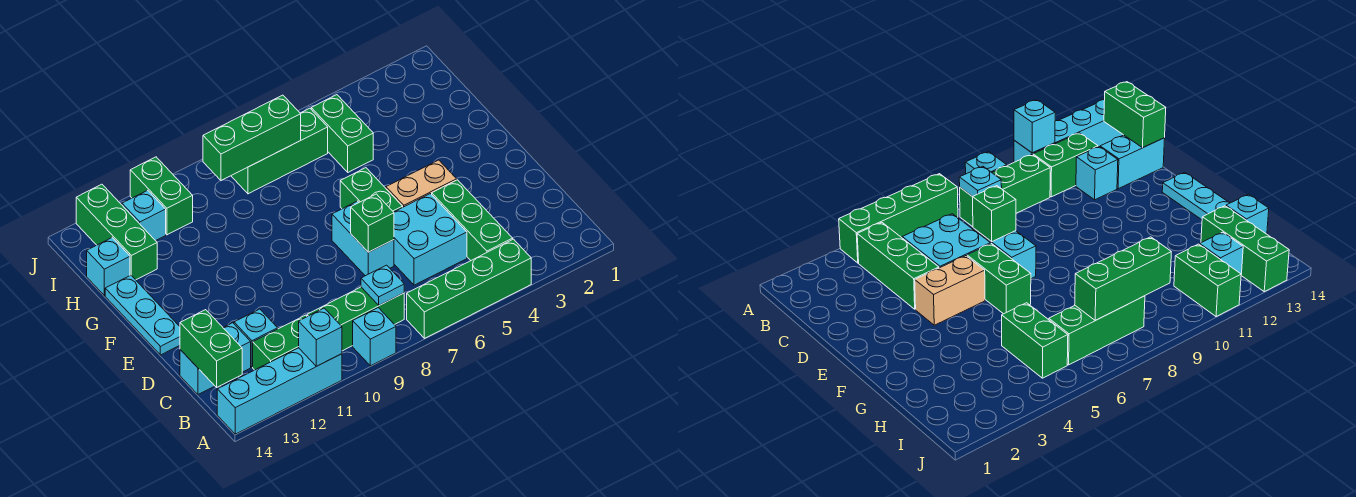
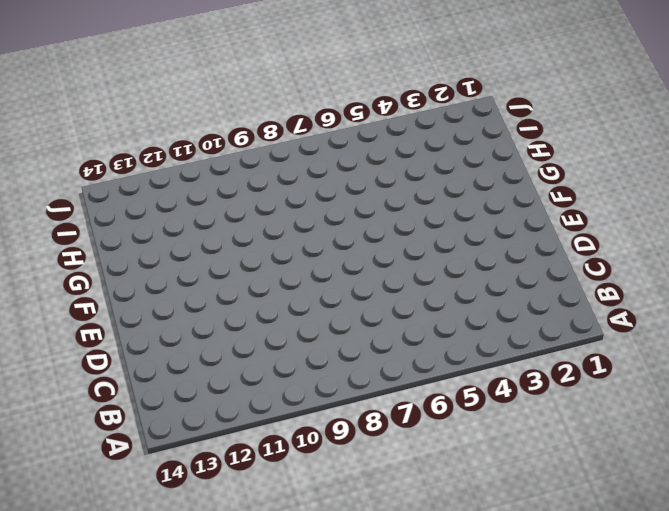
none -> green 1x4 brick [407,239,531,338]
none -> cyan 1x1 brick [353,308,396,366]
none -> cyan 1x4 brick [217,348,342,434]

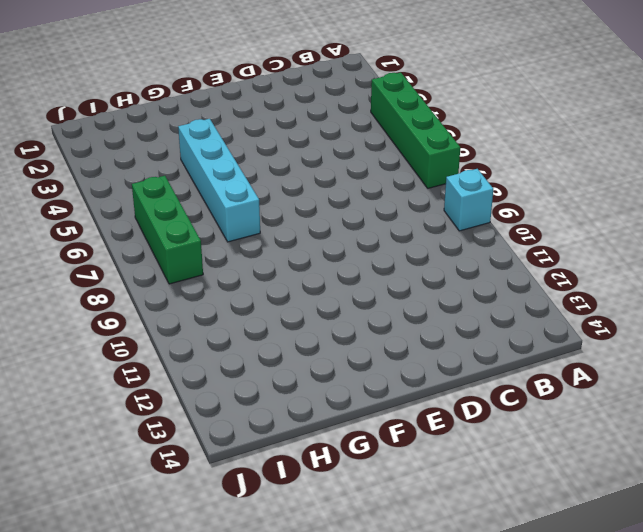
cyan 1x4 brick [178,119,260,242] -> cyan 1x4 brick moved to [217,348,342,434]
none -> green 1x3 brick [432,180,513,260]
none -> green 1x3 brick [307,287,404,351]
none -> green 1x2 brick [253,315,307,370]

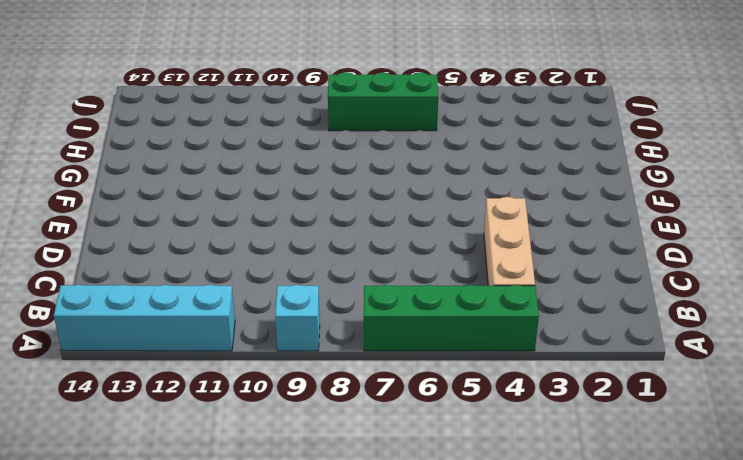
tan 1x3 brick [484,197,535,286] -> green 1x3 brick [432,180,513,260]
none -> green 1x3 brick [307,287,404,351]
none -> green 1x2 brick [253,315,307,370]
none -> cyan 2x2 brick [394,194,467,285]

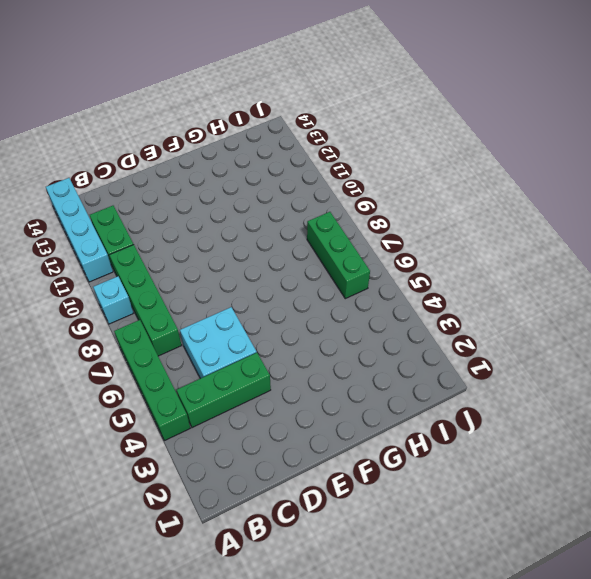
green 1x4 brick [109,245,182,356] -> green 1x3 brick [307,287,404,351]
none -> cyan 1x1 brick [234,309,278,367]
none -> cyan 1x2 brick [180,323,251,394]
none -> cyan 1x2 brick [332,201,394,276]

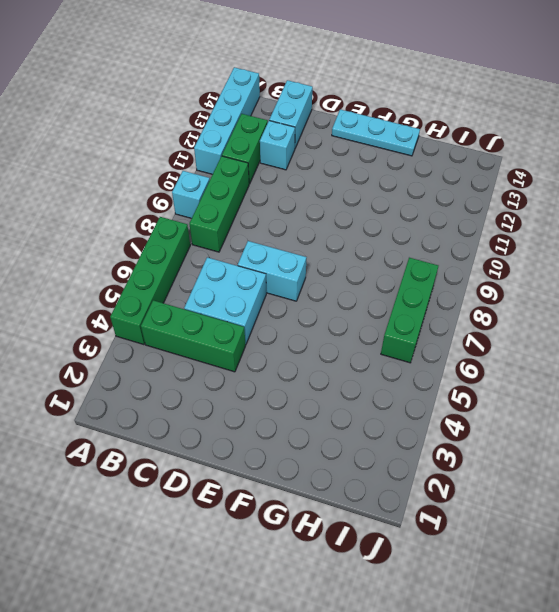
none -> tan 1x2 brick [386,160,457,207]
none -> green 1x2 brick [340,168,403,212]
none -> green 1x2 brick [311,95,373,172]

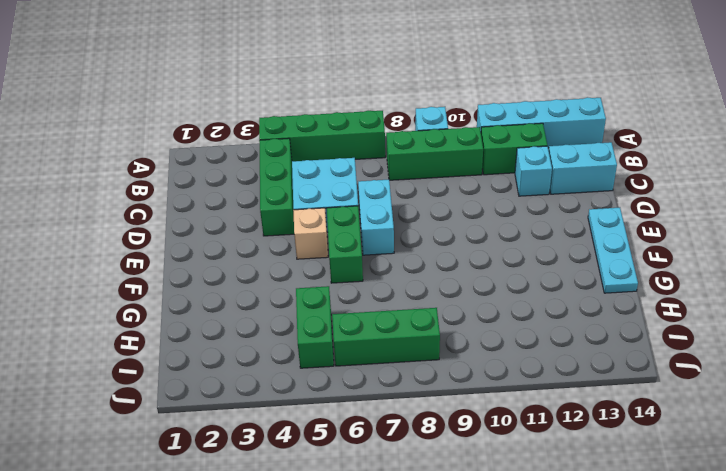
tan 1x1 brick [293,208,328,259] -> tan 1x2 brick [386,160,457,207]
none -> green 1x3 brick [76,184,157,280]
none -> cyan 1x1 brick [87,238,130,296]
none -> green 1x2 brick [130,157,193,235]

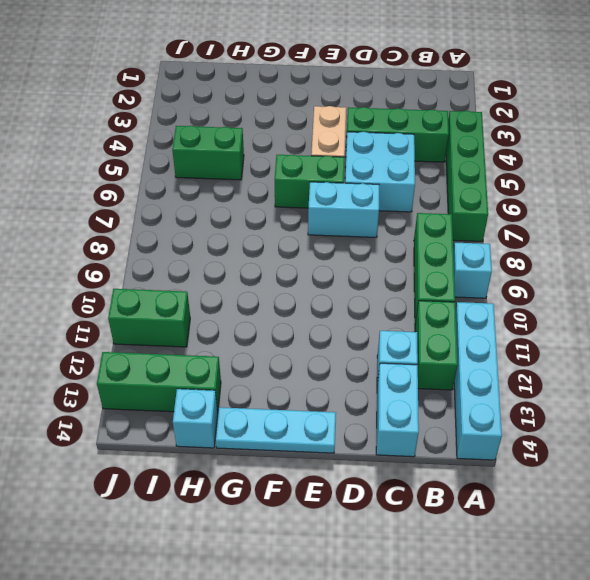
none -> green 1x3 brick [231,108,328,194]
none -> cyan 1x1 brick [122,190,166,241]
none -> cyan 1x1 brick [299,308,342,366]

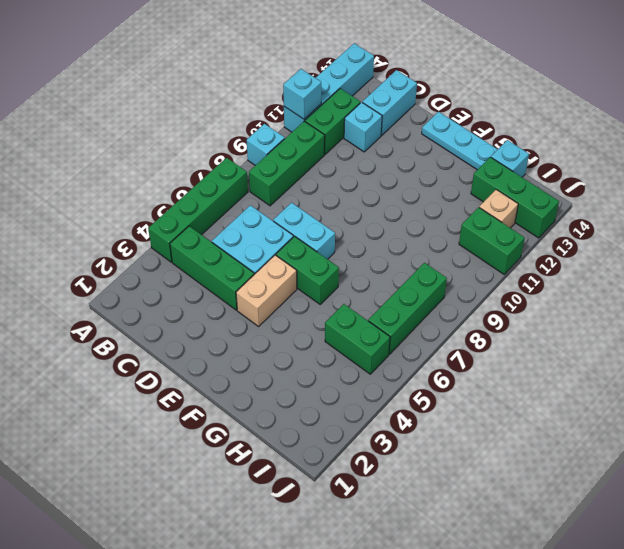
tan 1x1 brick [479,190,518,228] -> cyan 1x1 brick [122,190,166,241]
none -> cyan 1x1 plate [361,265,404,305]
none -> green 1x2 brick [180,310,242,388]
none -> green 1x1 brick [351,194,394,252]

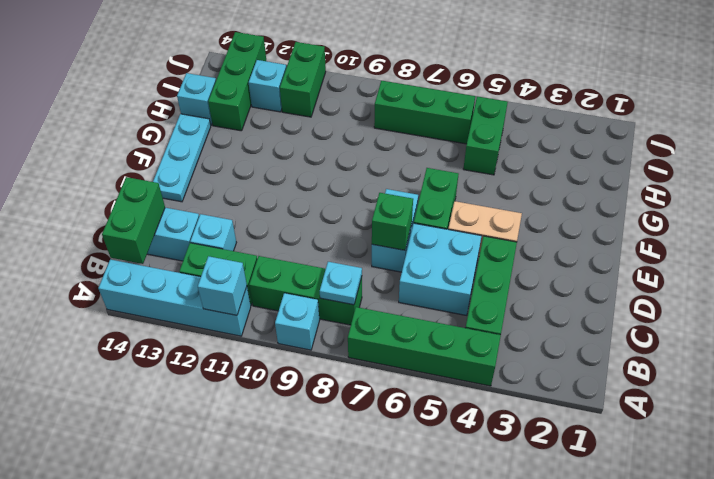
none -> green 1x3 brick [203,95,301,181]

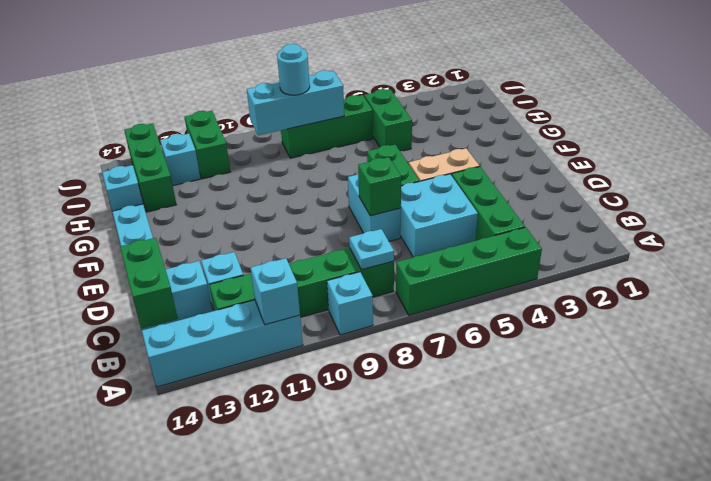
cyan 1x3 brick [247,70,344,135] -> green 1x3 brick [203,95,301,181]
cyan 1x1 round brick [277,44,310,95] -> none

